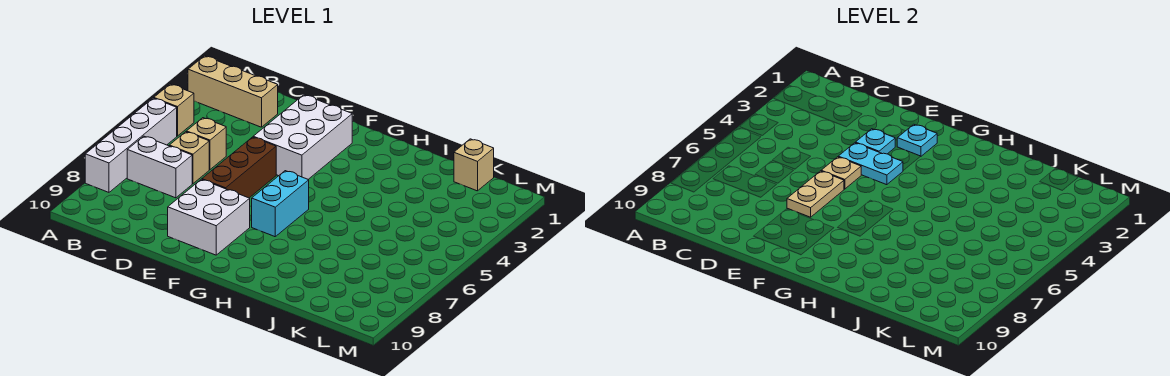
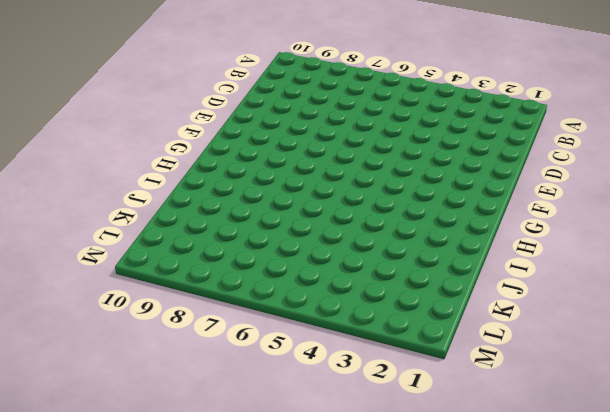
none -> tan 1x3 brick [188,56,278,127]
none -> tan 1x1 brick [154,84,194,136]
none -> white 1x4 brick [85,98,177,192]

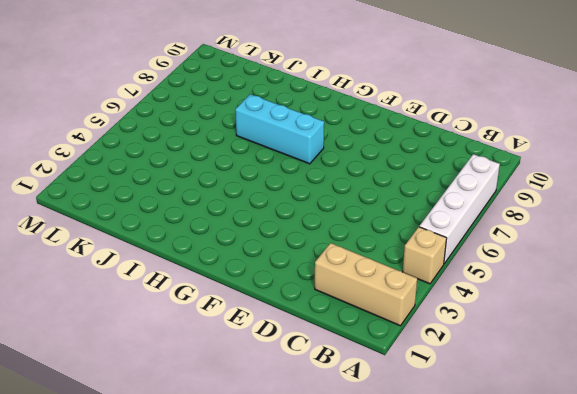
cyan 1x3 brick [235,94,324,164] -> cyan 1x2 brick [252,171,309,237]
none -> white 1x2 brick [127,136,192,198]
none -> tan 1x1 brick [186,118,226,170]
none -> tan 1x1 brick [169,132,209,184]

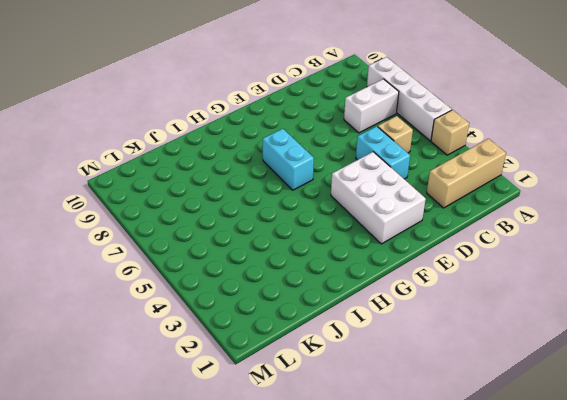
cyan 1x2 brick [356,126,410,179] -> none
none -> tan 1x1 brick [169,132,209,184]
none -> brown 1x3 brick [202,137,276,198]
none -> white 2x2 brick [168,179,250,255]

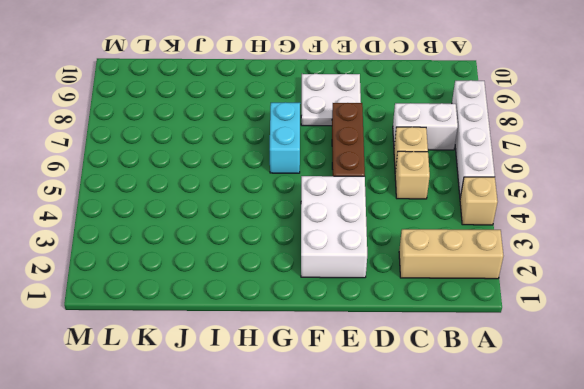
white 2x2 plate [301,74,361,126] -> white 2x2 brick [168,179,250,255]
none -> tan 1x1 brick [454,139,494,191]
none -> cyan 1x1 plate [855,129,895,154]
none -> cyan 1x2 plate [838,143,903,185]

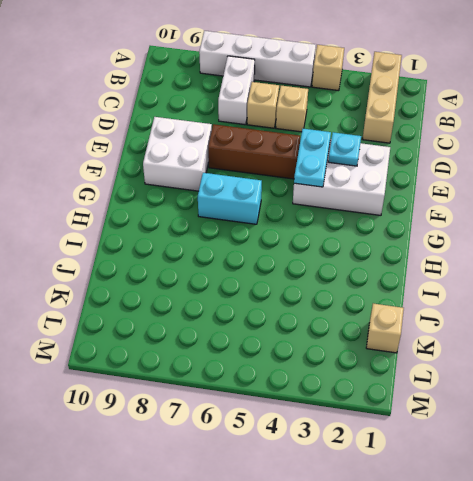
none -> tan 1x1 plate [821,157,861,189]
none -> tan 1x2 plate [787,171,844,217]
none -> cyan 1x1 plate [897,124,937,156]

